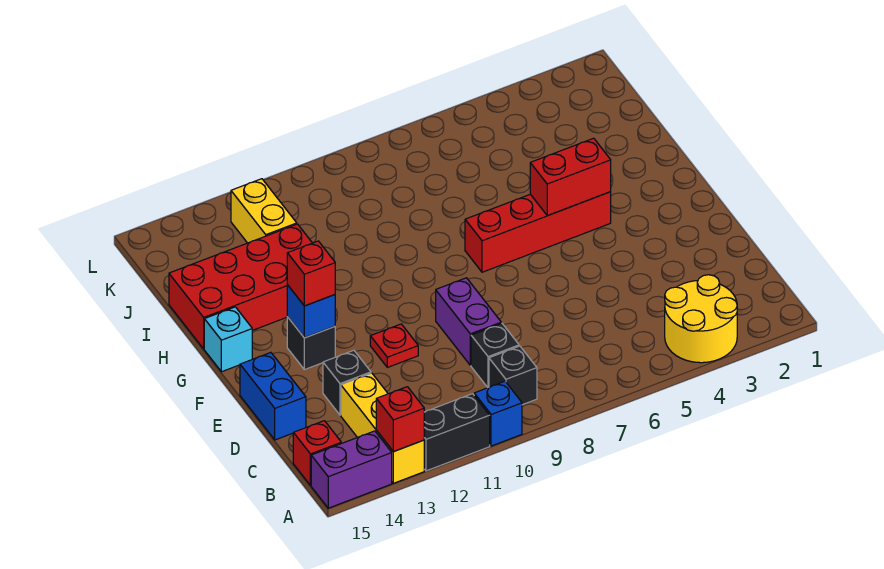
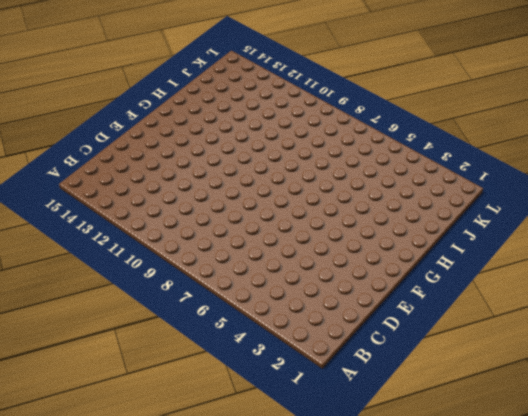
none -> yellow 2x2 round brick [665,275,737,363]
none -> blue 1x1 brick [474,381,522,446]
none -> black 1x2 brick [424,394,490,471]

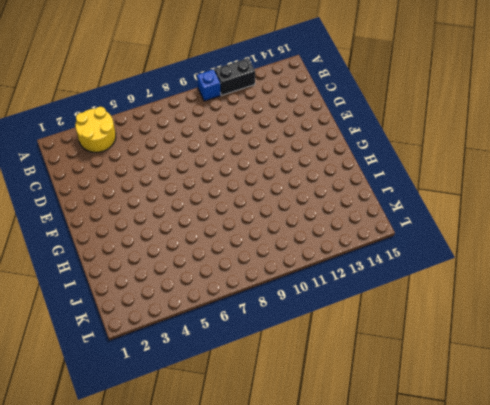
none -> yellow 1x3 brick [341,373,424,483]
none -> purple 1x2 brick [311,431,392,508]
none -> black 1x1 brick [489,346,537,405]

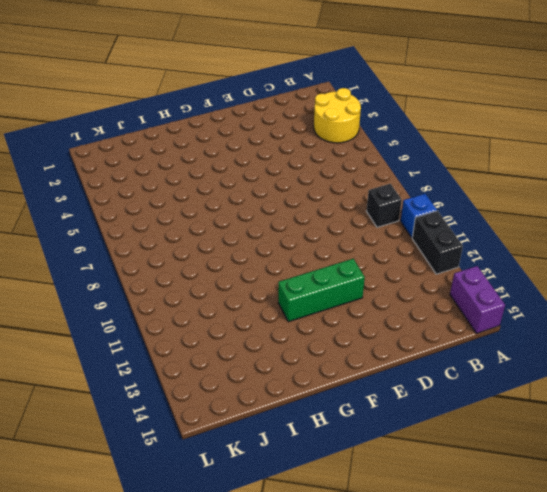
green 1x3 brick [278,259,365,322] -> none
none -> yellow 1x3 brick [341,373,424,483]
none -> red 1x1 brick [293,421,341,485]
none -> black 1x1 brick [471,323,519,388]

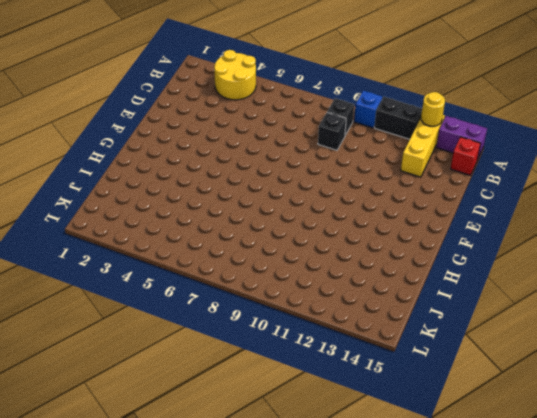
yellow 1x1 round brick [421,92,445,126] -> red 1x1 brick [376,387,424,452]
none -> purple 1x2 brick [436,278,501,365]
none -> black 1x1 brick [323,350,371,415]
none -> blue 1x2 brick [240,353,306,440]

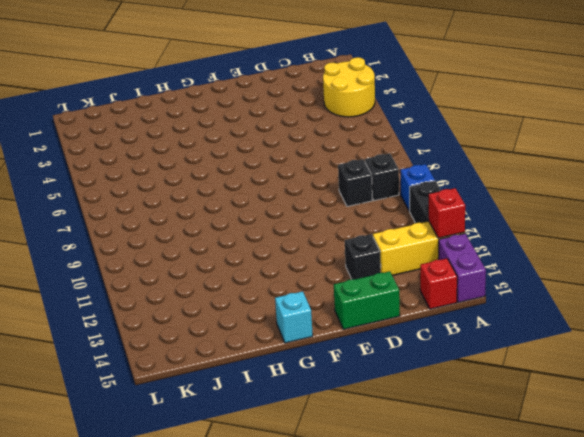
green 1x2 brick [334,271,400,329] -> blue 1x2 brick [240,353,306,440]
none -> purple 1x2 brick [436,278,501,365]
none -> red 1x1 plate [370,324,418,367]
none -> black 1x1 brick [287,317,335,370]

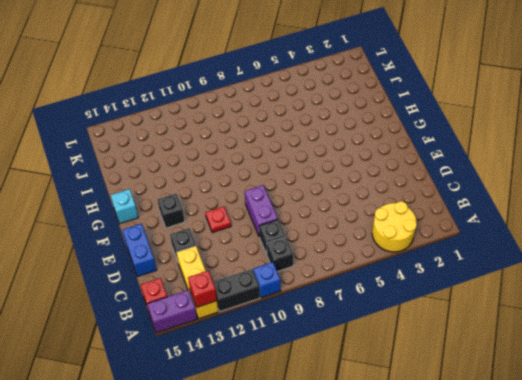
none -> red 1x4 brick [465,192,611,272]
none -> red 2x4 brick [169,224,312,349]
none -> yellow 1x2 brick [231,179,297,243]

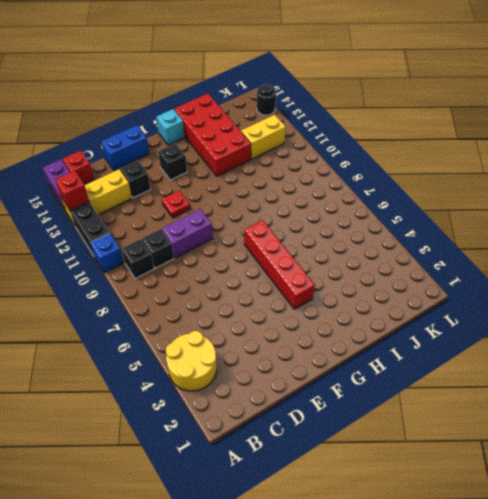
black 1x1 round brick [257,84,276,115] -> none
none -> blue 1x1 brick [287,285,335,338]
none -> red 1x2 brick [530,138,611,216]
none -> red 1x1 brick [287,241,335,306]

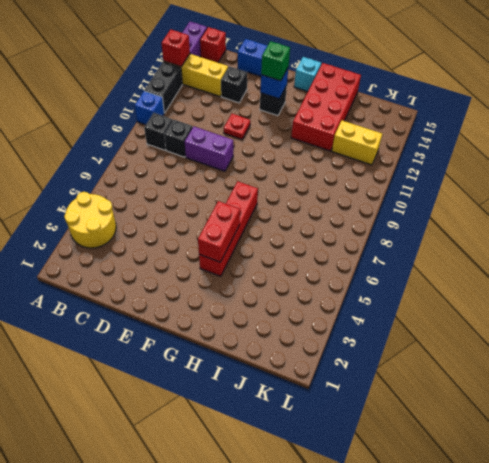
green 1x1 brick [261,41,290,81] -> red 1x1 brick [287,241,335,306]

